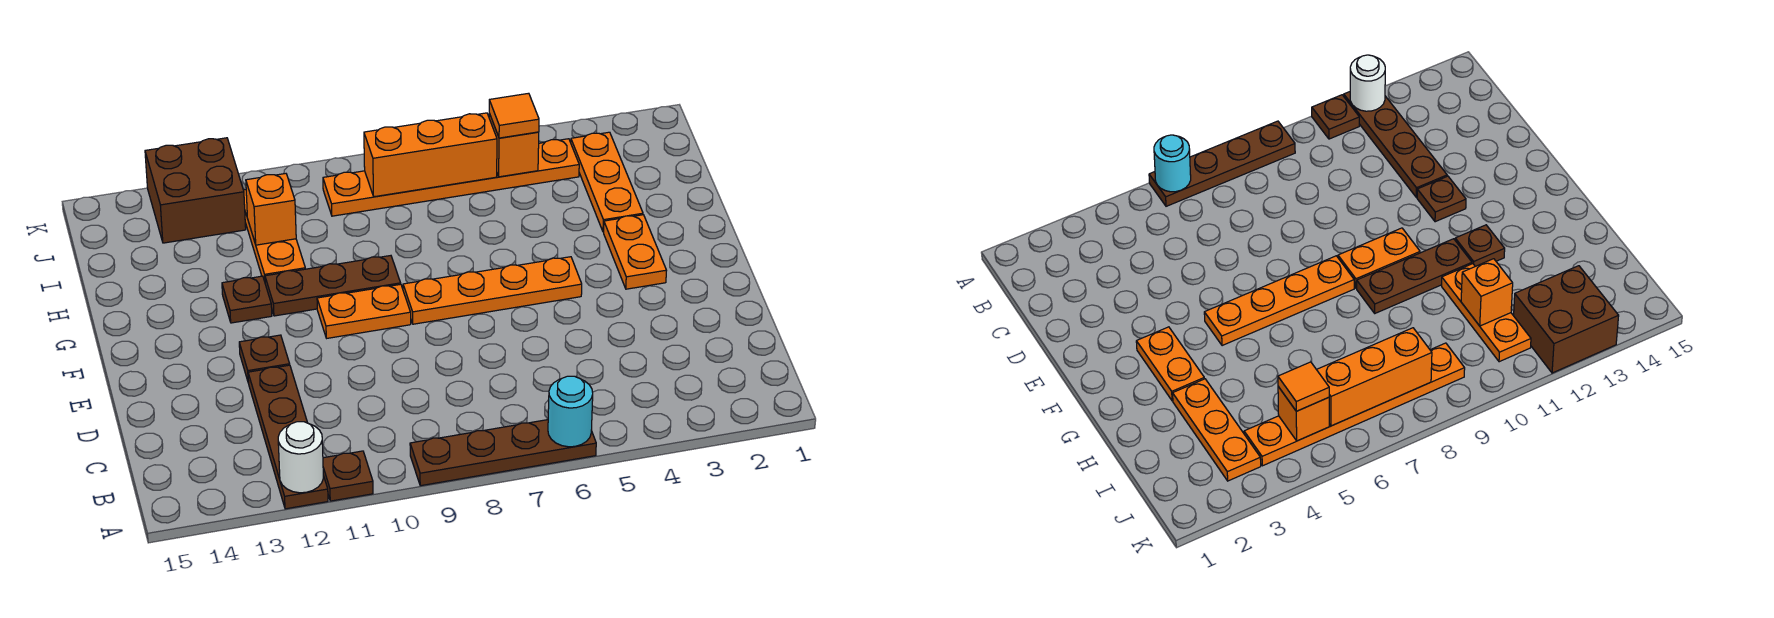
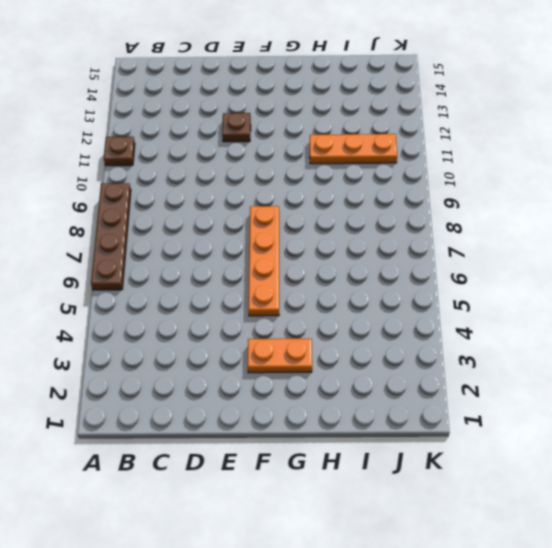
none -> brown 1x4 plate [248,365,328,509]
none -> orange 1x2 plate [317,284,411,338]
none -> brown 1x3 plate [265,256,401,316]

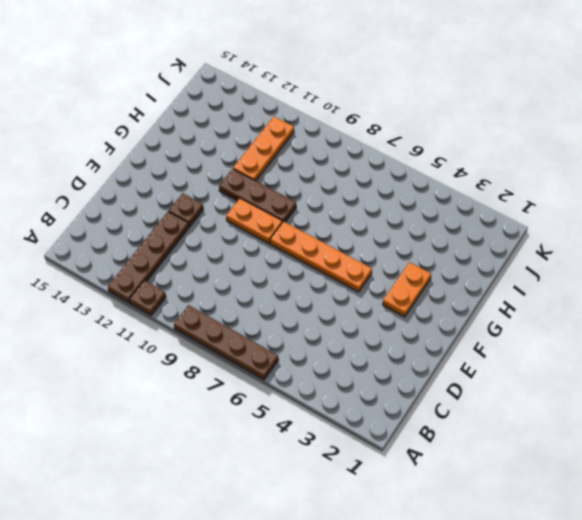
none -> brown 1x1 plate [222,276,272,323]
none -> orange 1x3 plate [571,132,643,232]
none -> orange 1x6 plate [323,139,579,216]

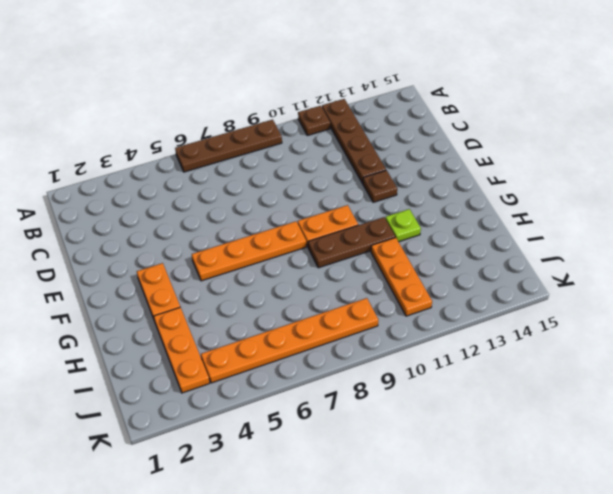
lime 1x1 plate [385,209,421,242] -> brown 1x1 plate [222,276,272,323]
none -> brown 2x2 brick [145,138,246,243]
none -> cyan 1x1 round brick [548,376,593,447]
none -> white 1x1 round brick [278,422,323,493]

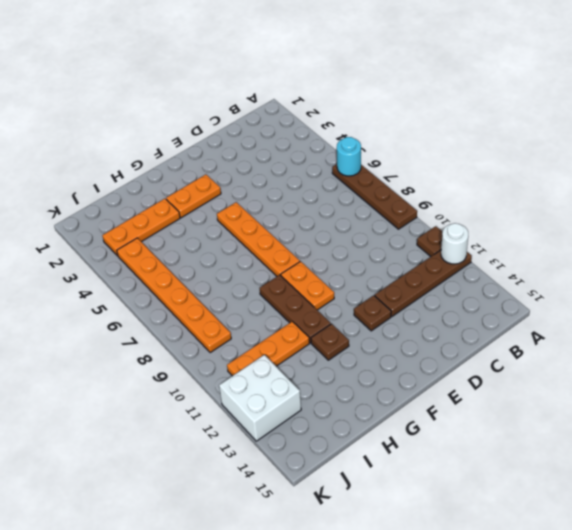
white 2x2 brick [219,355,301,441] -> brown 2x2 brick [145,138,246,243]
none -> orange 1x1 brick [246,174,296,245]
none -> orange 1x1 brick [489,114,539,177]
none -> orange 1x3 brick [364,113,497,197]

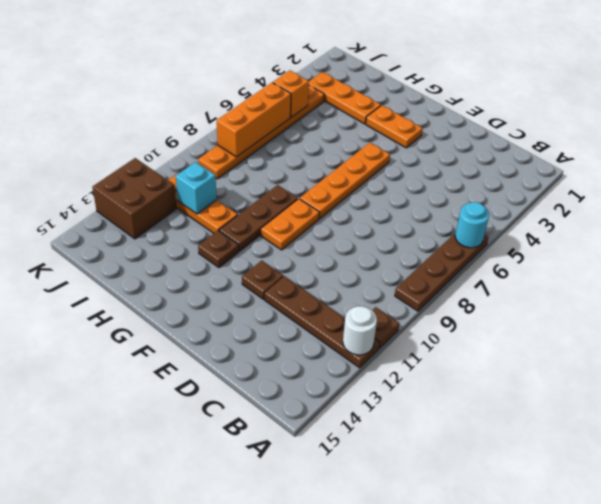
cyan 1x1 brick [176,162,217,214] -> orange 1x1 brick [246,174,296,245]
none -> orange 1x1 tile [489,93,539,138]

